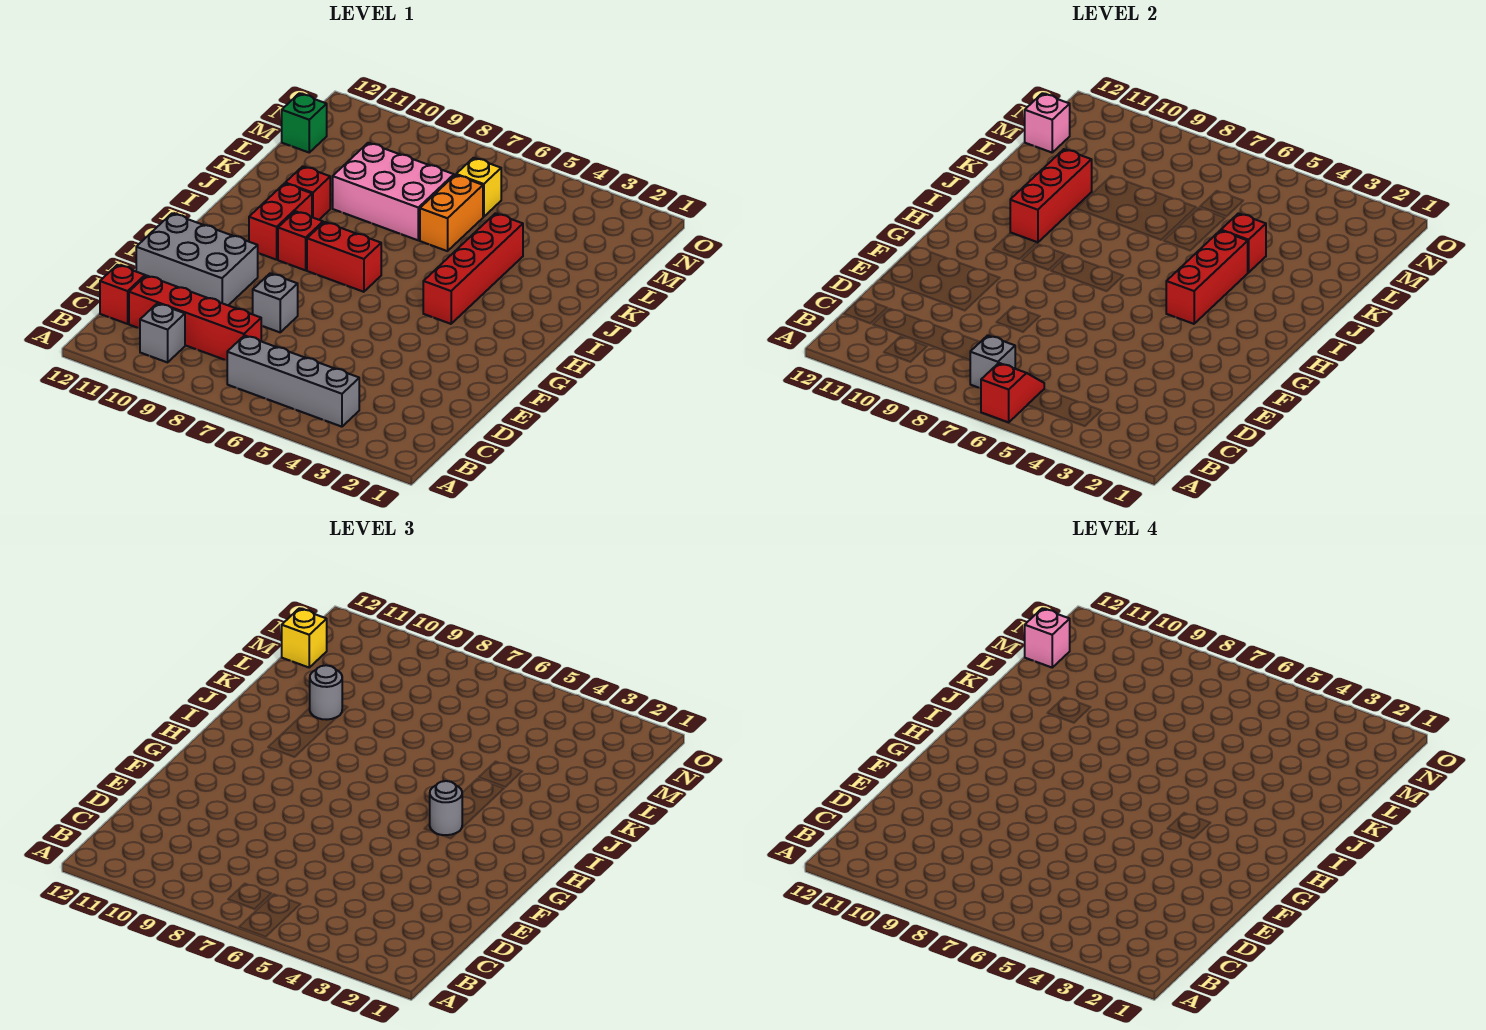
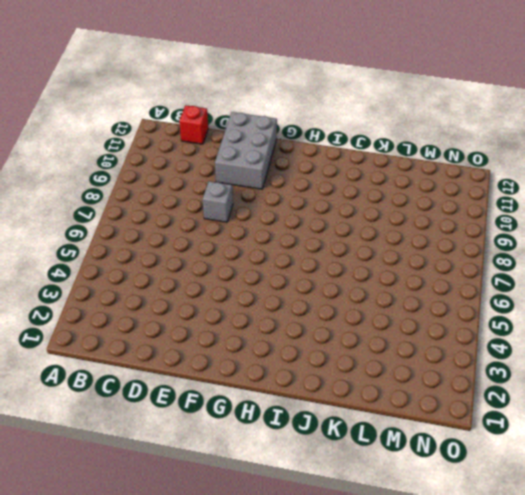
none -> grey 1x4 brick [227,335,359,427]
none -> grey 1x1 brick [140,303,185,362]
none -> red 1x4 brick [129,276,261,360]

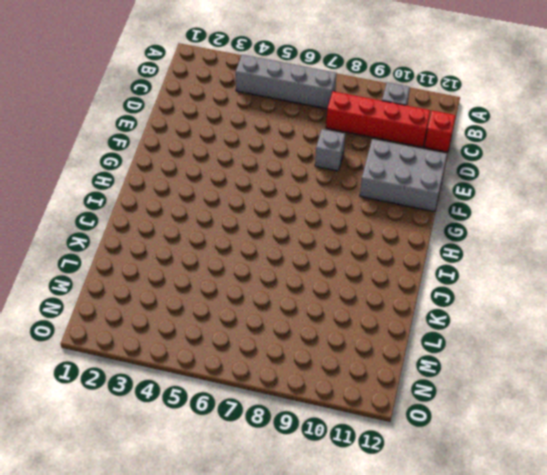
none -> red 1x4 brick [423,213,523,324]
none -> red 1x2 brick [307,222,381,292]
none -> red 1x1 brick [278,211,323,270]

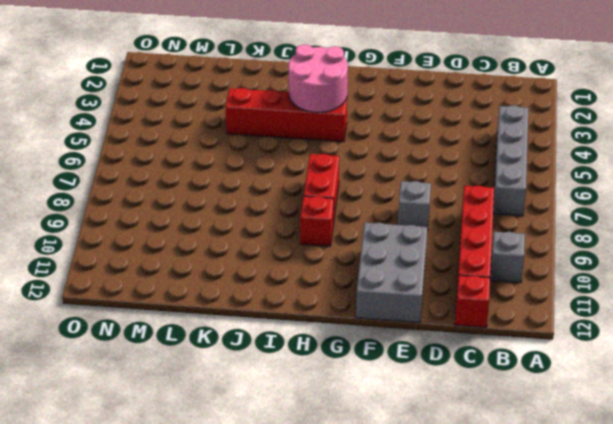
pink 2x2 round brick [289,44,348,112] -> red 1x3 brick [1166,231,1248,324]
none -> red 1x2 brick [249,183,312,260]
none -> red 1x1 brick [285,166,330,220]
none -> orange 1x2 brick [420,175,483,251]

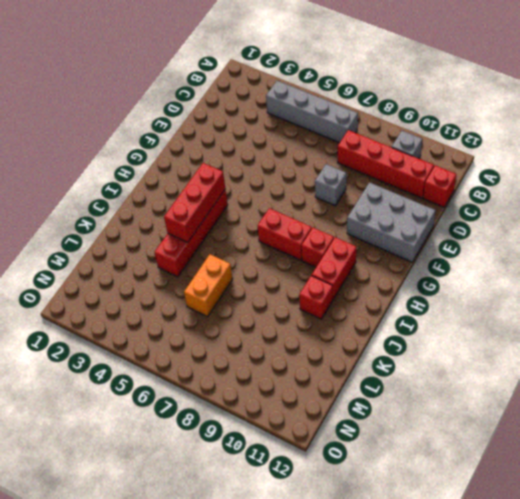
none -> pink 2x3 brick [333,143,454,240]
none -> yellow 1x1 brick [456,158,501,217]
none -> green 1x1 brick [282,94,327,152]

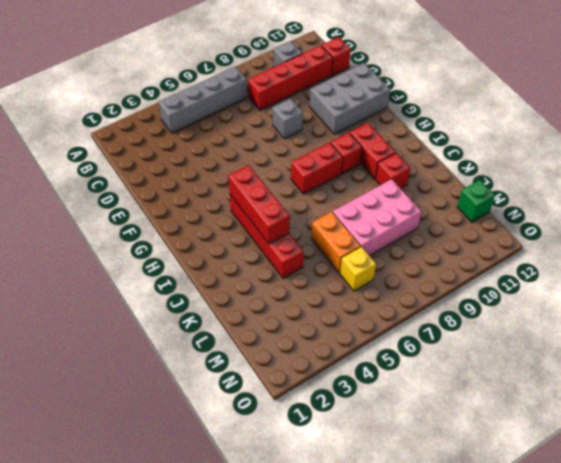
none -> red 1x2 slope [981,363,1044,422]
none -> grey 1x1 brick [970,335,1015,388]
none -> red 1x3 brick [1010,149,1092,243]

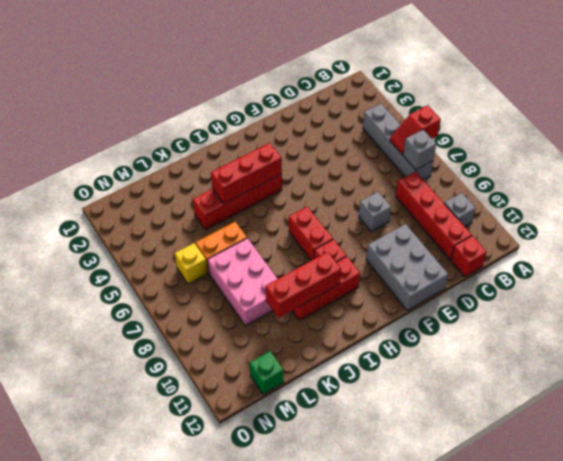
none -> red 1x1 brick [1221,213,1266,273]
none -> pink 1x1 brick [1025,94,1070,152]
none -> grey 1x1 round brick [430,781,462,835]

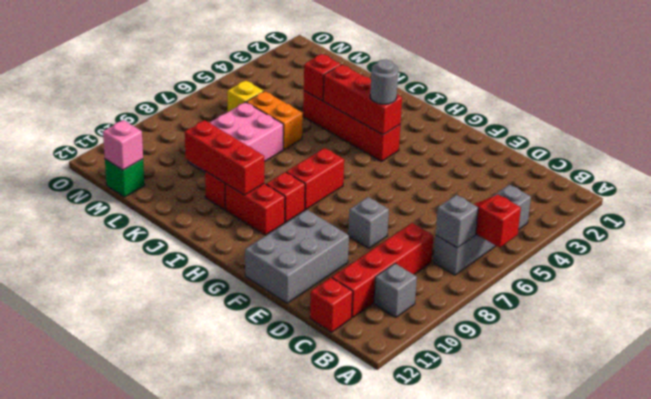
none -> grey 1x1 round brick [310,665,342,720]
none -> yellow 1x1 brick [282,609,327,667]
none -> pink 1x1 brick [1025,609,1070,667]

